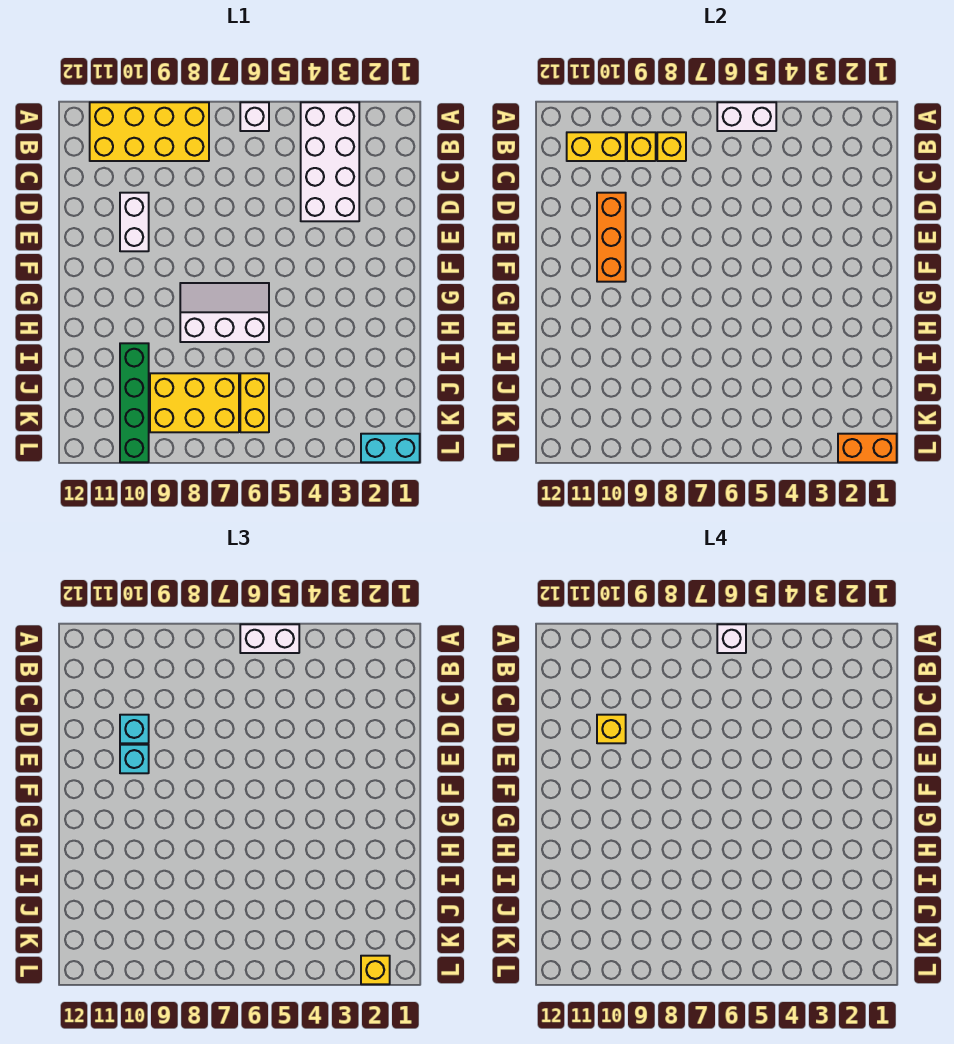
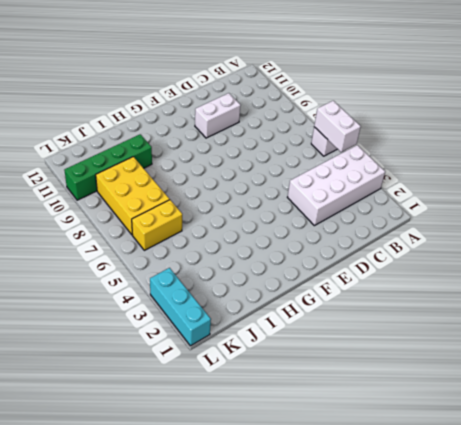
cyan 1x3 brick [150,268,211,346] -> cyan 1x2 brick [361,434,420,462]
none -> yellow 2x4 brick [90,102,209,161]
none -> white 2x3 slope [180,283,269,342]
none -> yellow 1x1 brick [657,132,686,161]

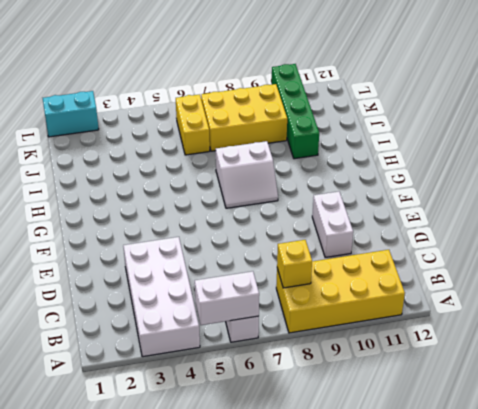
white 2x2 slope [216,141,278,208] -> white 2x3 slope [180,283,269,342]
none -> yellow 1x1 brick [627,132,656,161]
none -> yellow 1x2 brick [567,132,626,161]
none -> orange 1x3 brick [597,193,626,282]

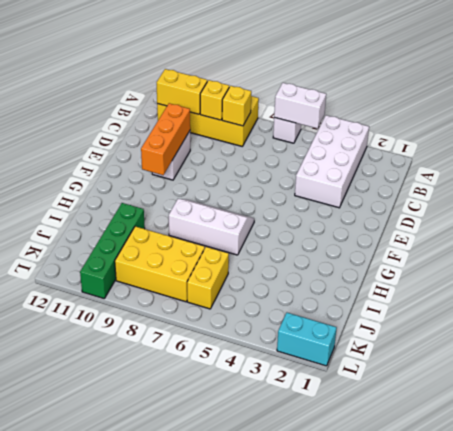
none -> orange 1x2 brick [838,434,897,462]
none -> white 1x2 brick [240,624,299,653]
none -> cyan 1x1 brick [120,715,149,743]

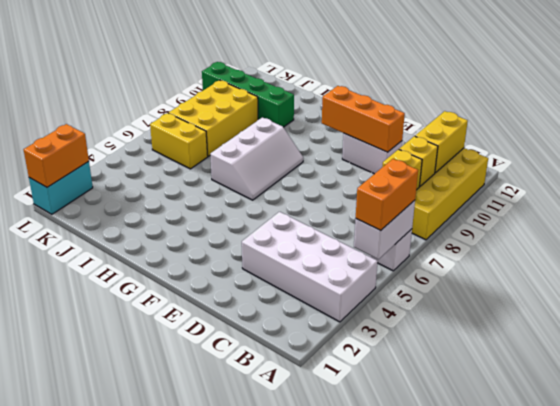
orange 1x2 brick [356,159,418,231] -> white 1x2 brick [240,624,299,653]
none -> cyan 1x1 brick [120,715,149,743]
none -> cyan 1x1 brick [120,745,149,773]
none -> yellow 1x1 brick [361,956,390,984]

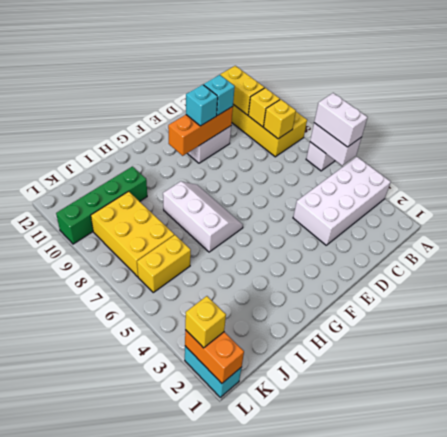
none -> white 1x1 brick [717,624,746,653]
none -> yellow 1x1 brick [597,715,626,743]

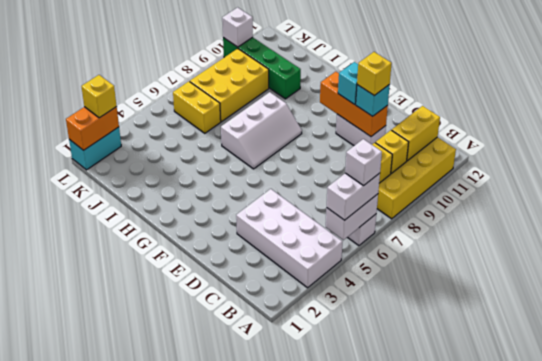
white 1x1 brick [222,7,253,47] -> none

